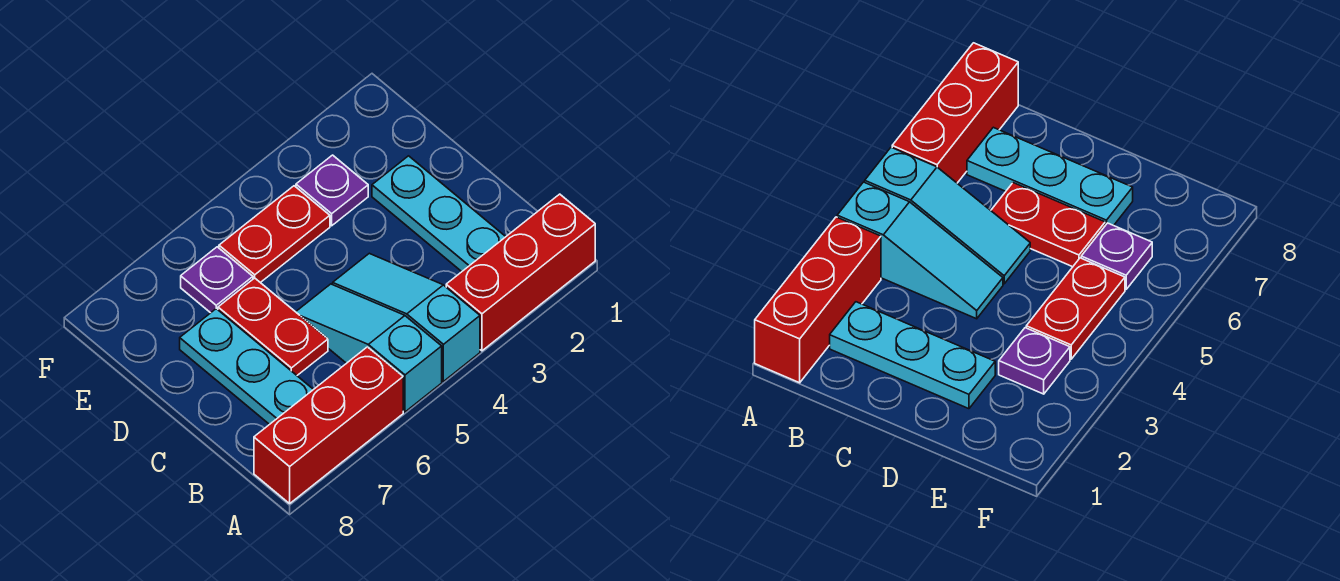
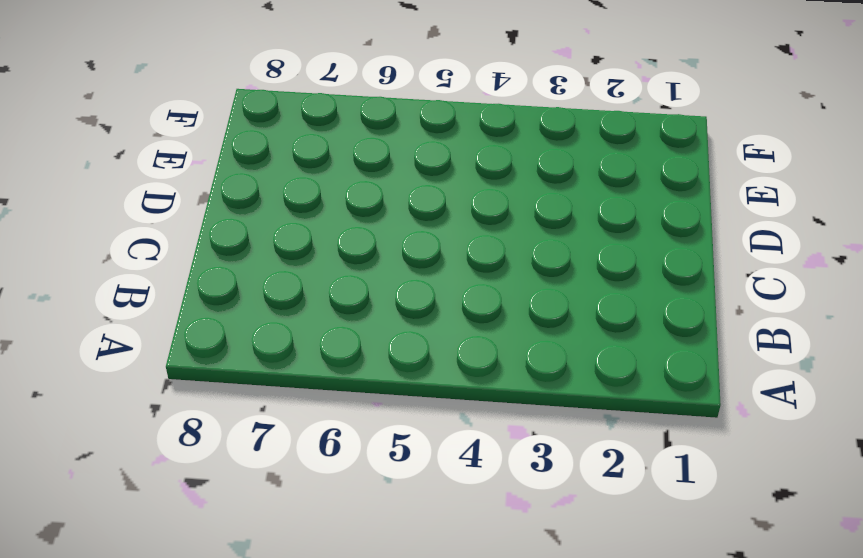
none -> red 1x3 brick [446,194,595,351]
none -> cyan 1x3 slope [333,253,480,381]

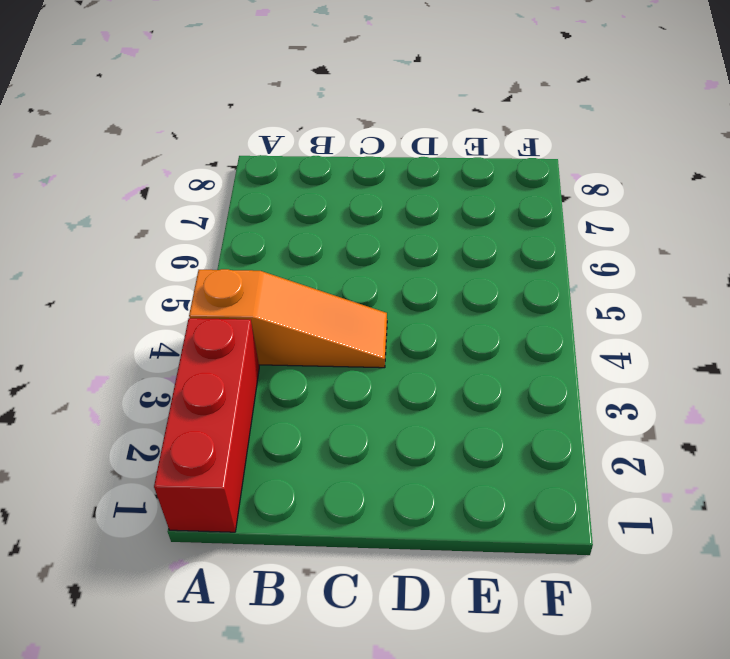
orange 1x3 slope [189,269,387,368] -> cyan 1x3 slope [333,253,480,381]
none -> cyan 1x3 slope [296,284,442,412]
none -> red 1x3 brick [254,347,403,503]

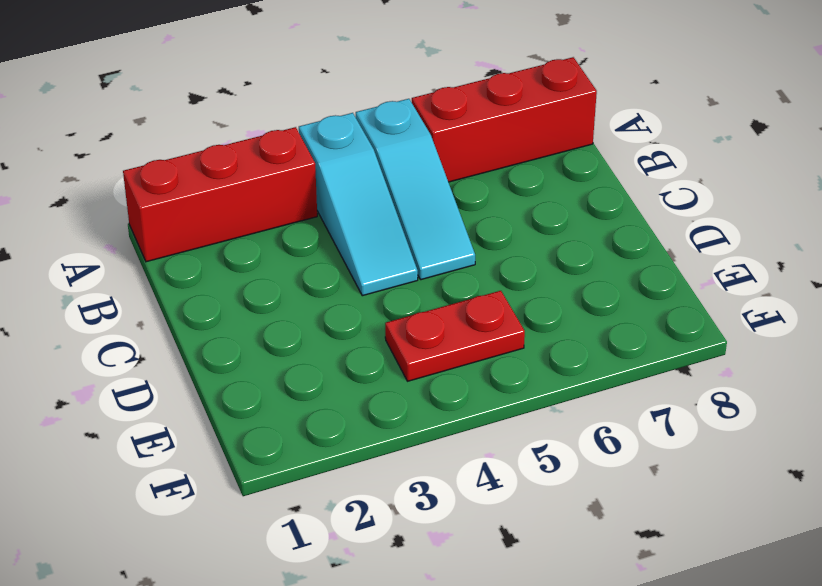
none -> cyan 1x3 plate [372,156,506,272]
none -> cyan 1x3 plate [180,309,314,425]

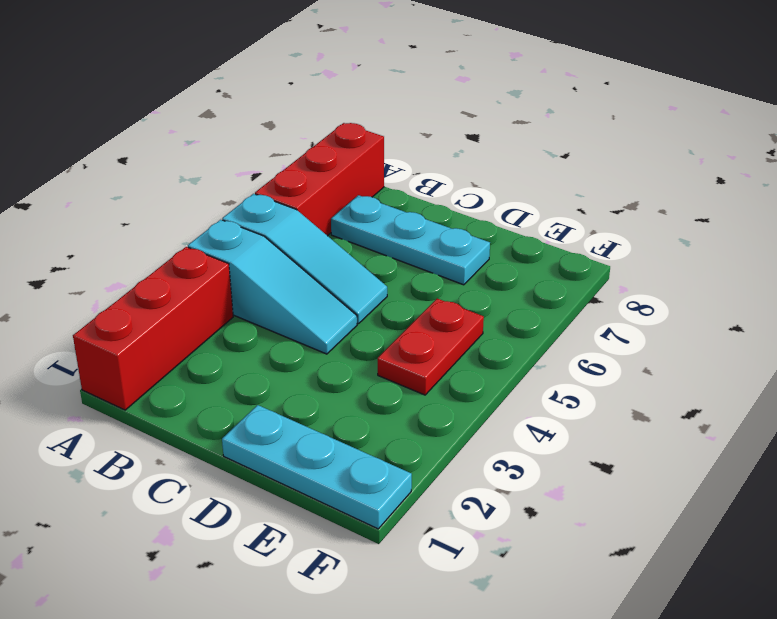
cyan 1x3 plate [222,405,412,529] -> cyan 1x3 plate moved to [372,156,506,272]
none -> red 1x2 plate [218,278,328,375]
none -> purple 1x1 plate [296,155,368,226]

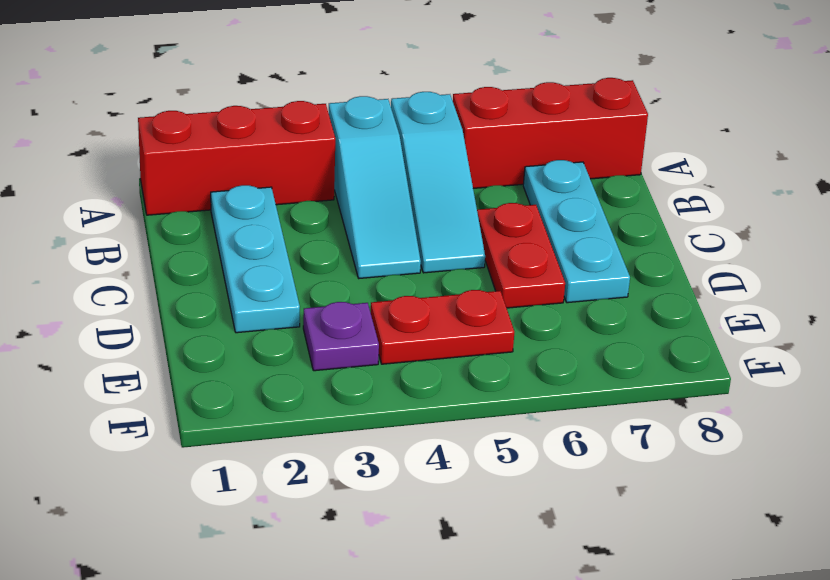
none -> purple 1x1 plate [181,247,253,313]

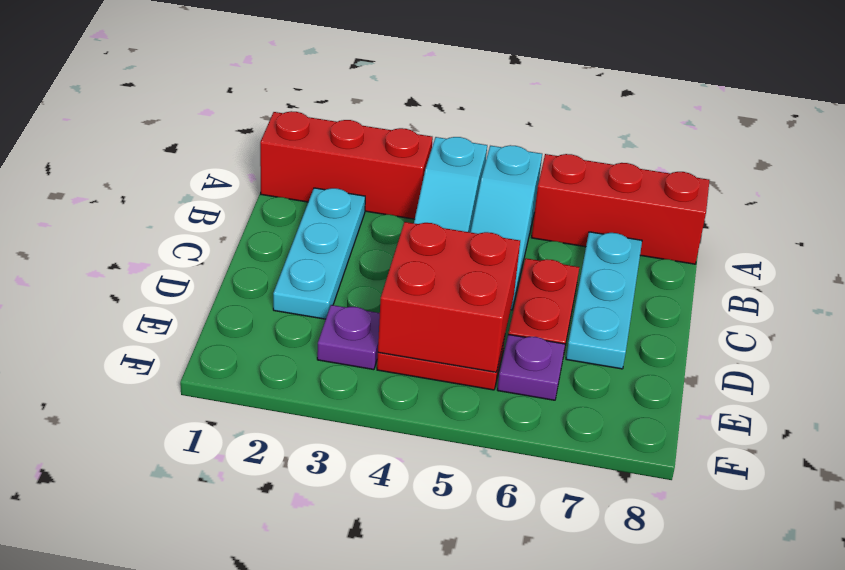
red 2x2 brick [378,222,520,372] -> none

